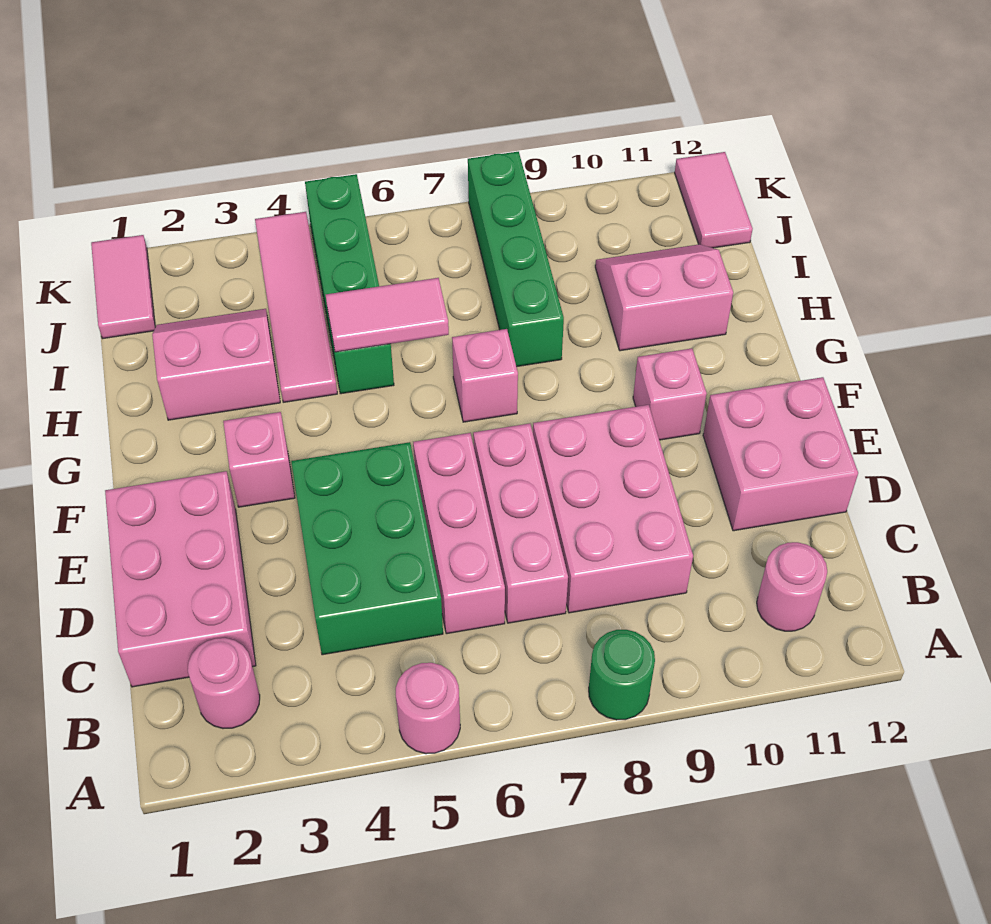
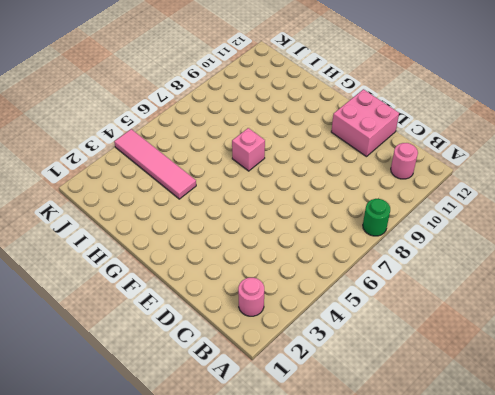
none -> pink 1x1 round brick [396,663,460,754]
none -> pink 2x3 brick [105,471,256,687]
none -> green 2x3 brick [291,442,443,655]

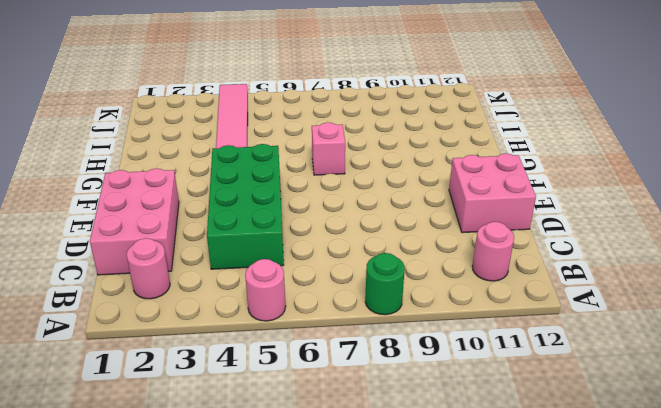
green 2x4 brick [207,144,284,269] -> green 2x3 brick [291,442,443,655]
none -> pink 1x3 brick [413,433,505,634]
none -> pink 1x3 brick [473,423,568,623]
none -> pink 2x3 brick [533,405,693,613]

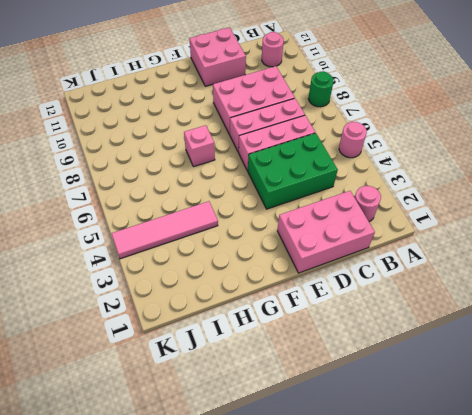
none -> pink 1x1 brick [223,412,295,507]
none -> pink 1x1 brick [633,348,707,440]
none -> pink 2x2 slope [152,309,280,420]

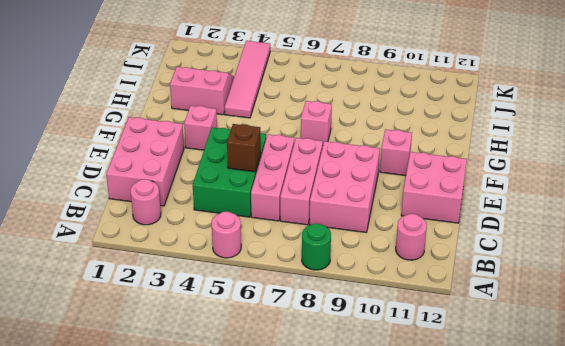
brown 1x1 brick [227,124,261,172] -> none
none -> green 1x4 brick [305,174,394,394]
none -> green 1x4 brick [468,152,564,367]
none -> pink 2x2 slope [595,244,733,351]

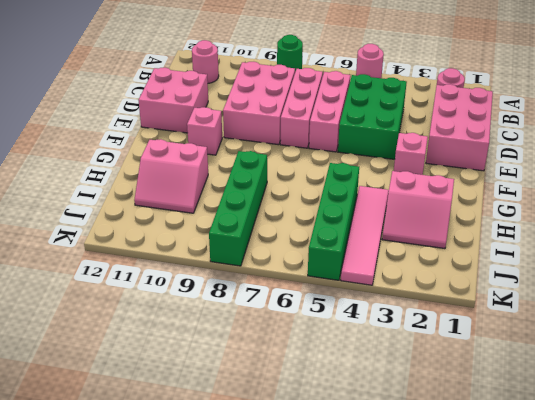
none -> pink 1x1 brick [452,329,518,422]
none -> pink 1x2 tile [91,235,155,339]
none -> pink 1x2 tile [675,152,753,248]

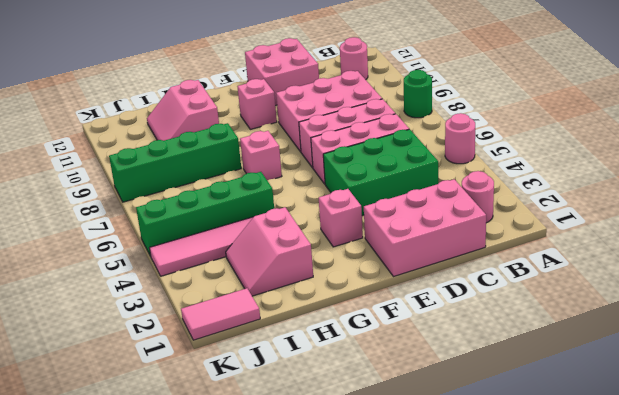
none -> pink 1x2 tile [675,152,753,248]
none -> pink 1x2 tile [326,278,449,352]

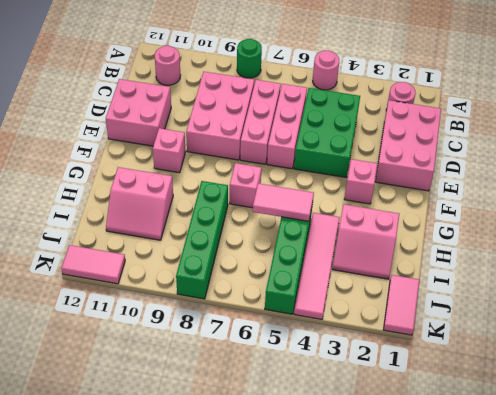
pink 1x2 tile [61,245,125,284] -> pink 1x2 tile turned to [675,152,753,248]

